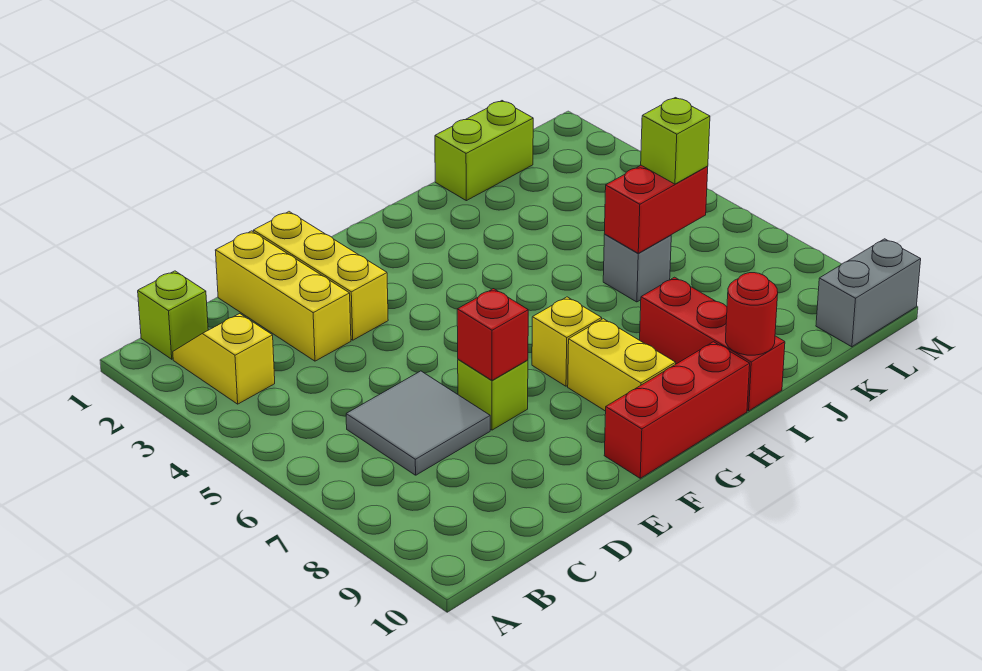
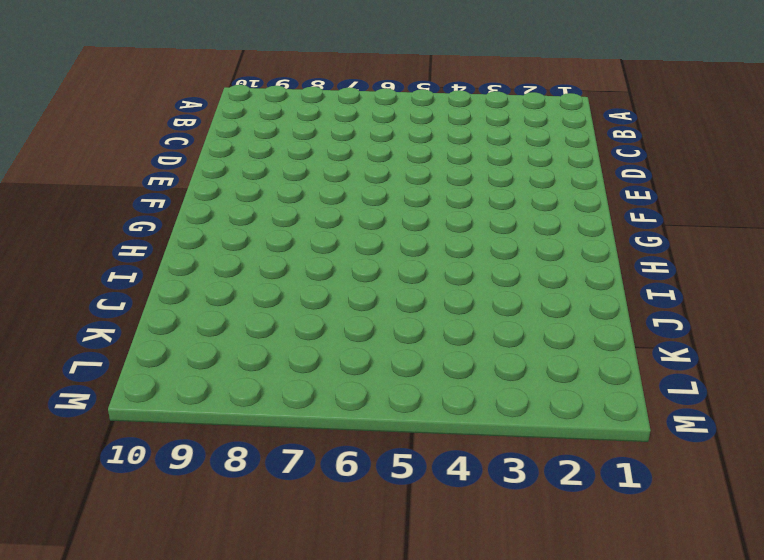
none -> lime 1x1 brick [138,271,208,359]
none -> yellow 1x2 slope [173,314,275,404]
none -> grey 2x2 tile [346,371,490,475]

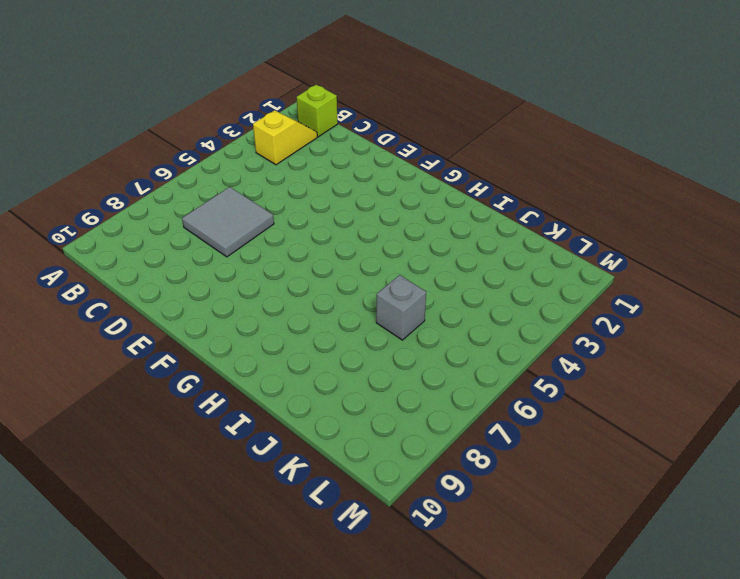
none -> yellow 1x3 brick [215,231,351,361]
none -> yellow 1x3 brick [253,212,388,340]
none -> lime 1x1 brick [458,359,528,430]

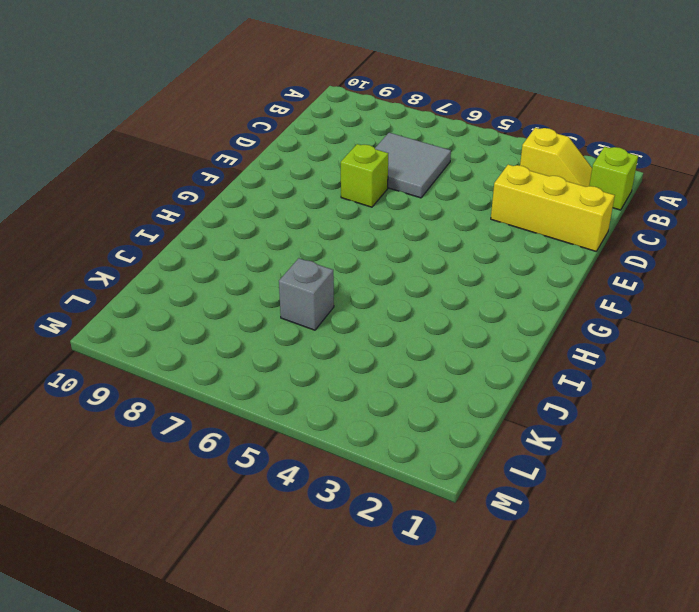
none -> yellow 1x3 brick [253,212,388,340]
none -> red 1x3 brick [604,342,750,478]
none -> yellow 1x1 brick [532,297,602,386]

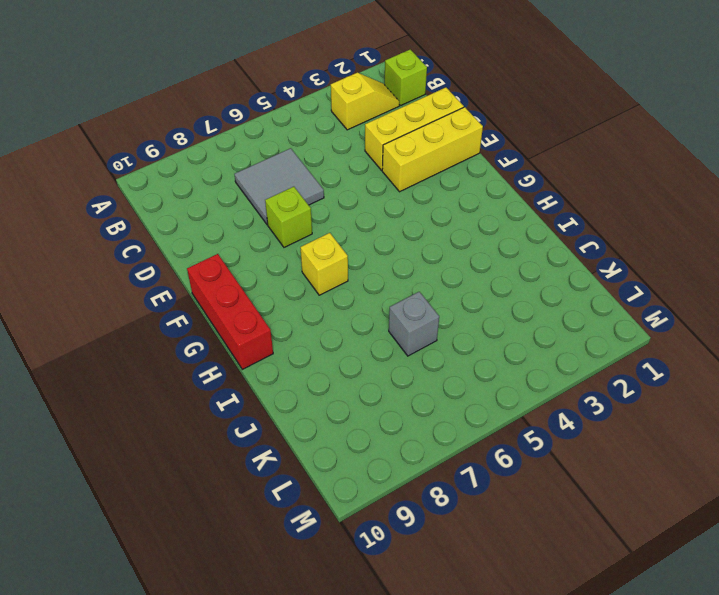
none -> yellow 1x2 brick [568,319,676,411]
none -> red 1x3 brick [640,277,785,411]
none -> lime 1x2 brick [435,101,533,201]

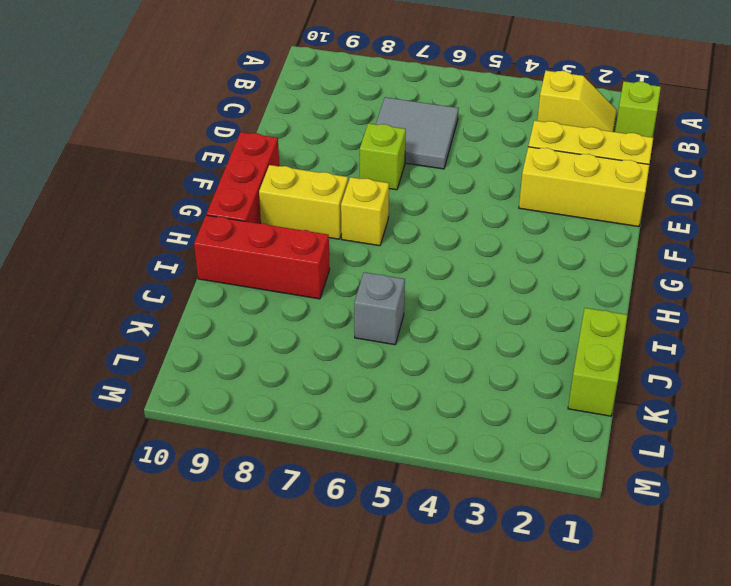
none -> grey 1x2 brick [816,239,921,347]
none -> red 1x1 brick [457,289,528,380]
none -> red 1x1 round brick [726,273,778,355]

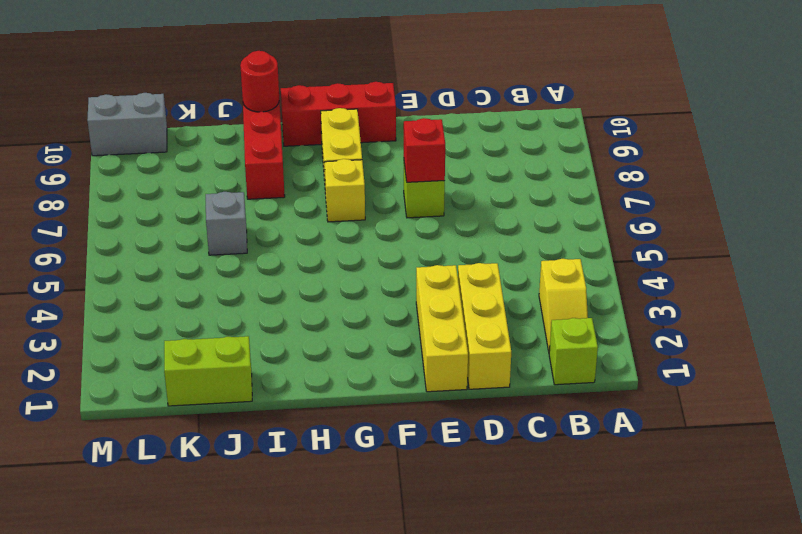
none -> grey 2x2 tile [346,371,490,475]
none -> red 1x2 brick [604,165,708,253]
none -> lime 1x1 brick [641,98,710,184]

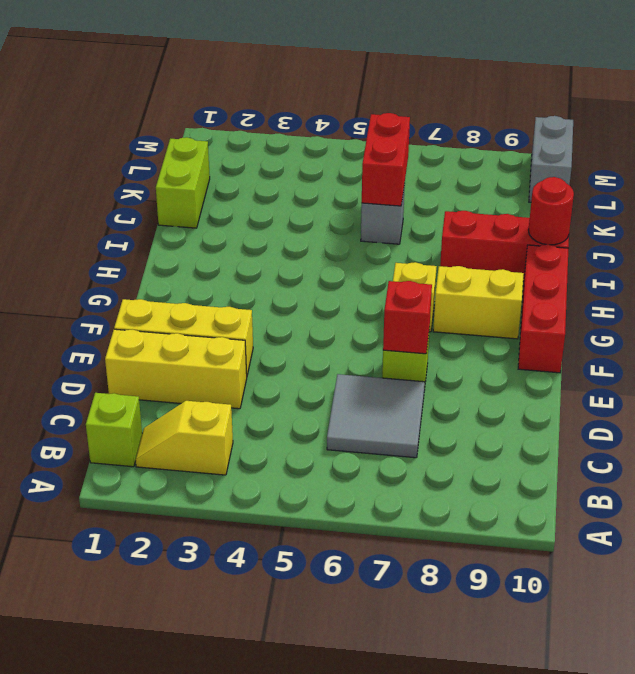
none -> lime 1x1 brick [641,98,710,184]

